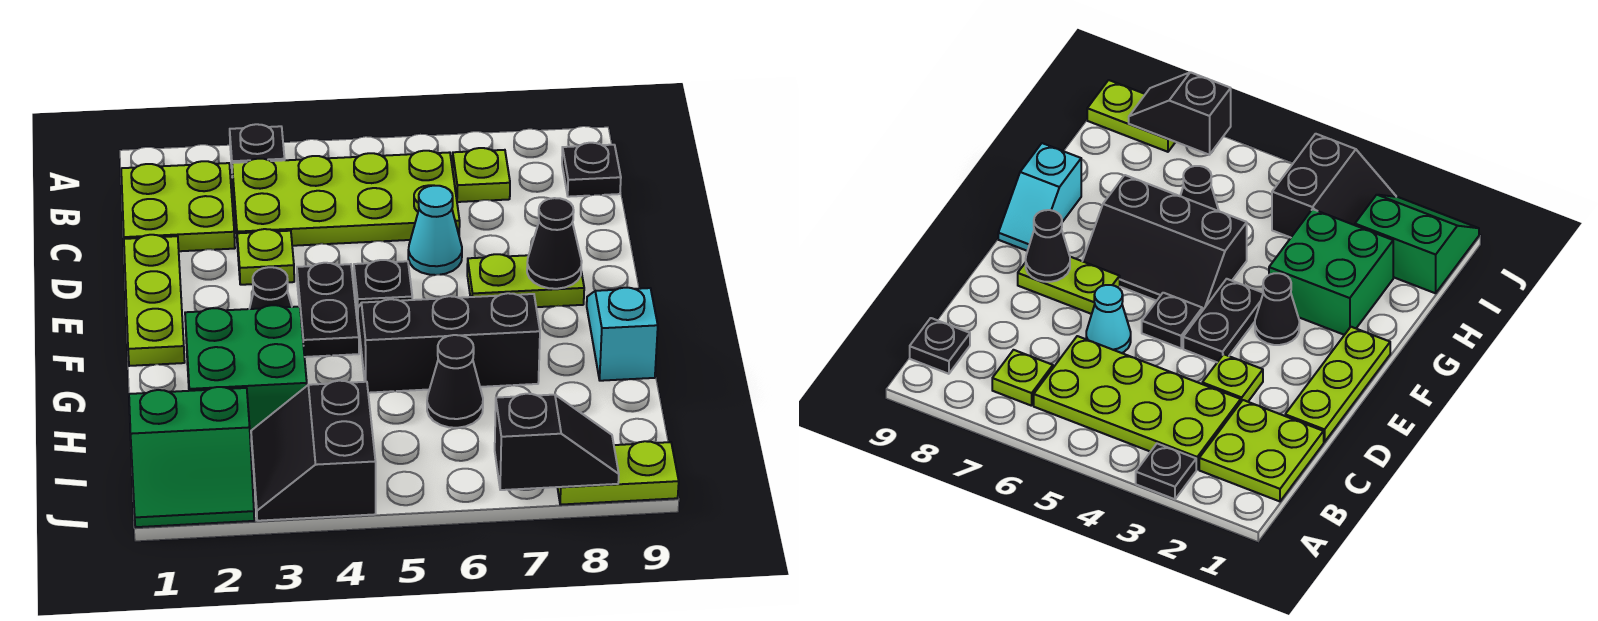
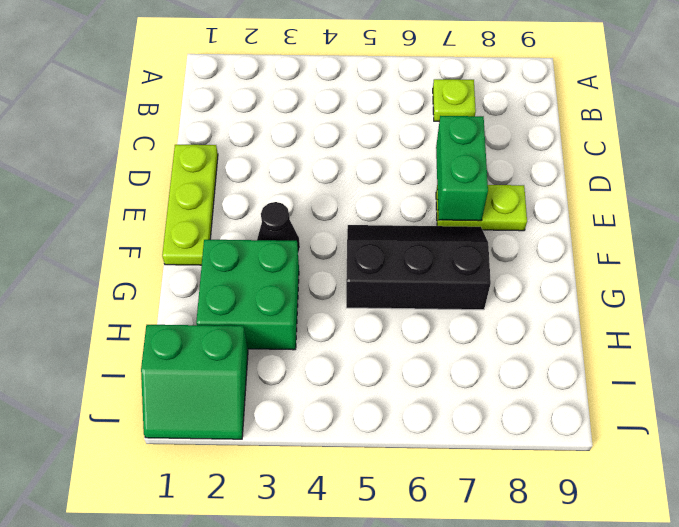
green 1x2 brick [436,116,488,221] -> none
none -> black 1x1 plate [230,124,285,177]
none -> lime 2x2 plate [121,161,235,251]
none -> lime 2x4 plate [232,151,460,247]

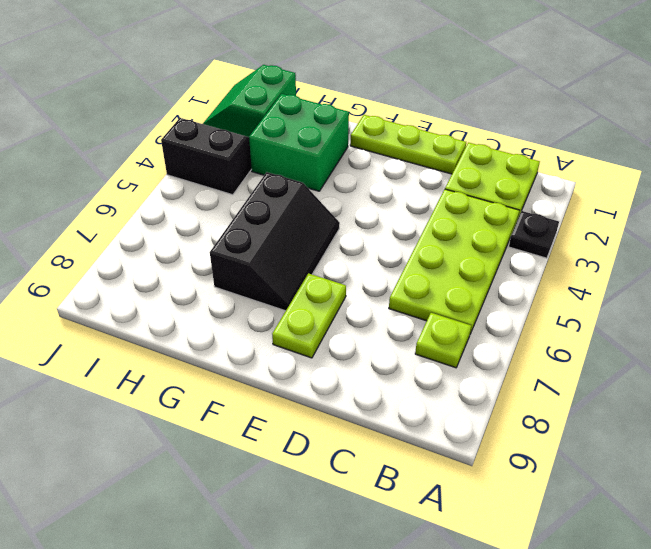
none -> black 1x1 plate [562,143,621,197]
none -> lime 1x1 plate [237,229,294,285]
none -> cyan 1x1 cone [408,186,462,275]

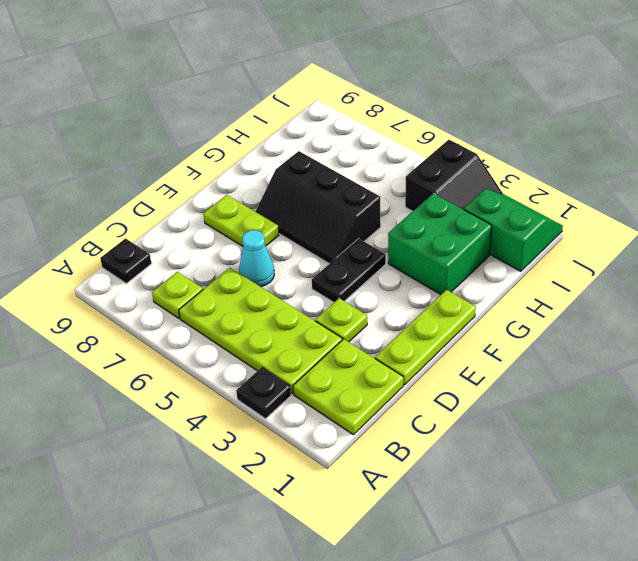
none -> black 1x1 plate [354,260,412,313]
none -> black 1x1 cone [250,267,292,309]
none -> cyan 1x2 slope [587,288,658,381]

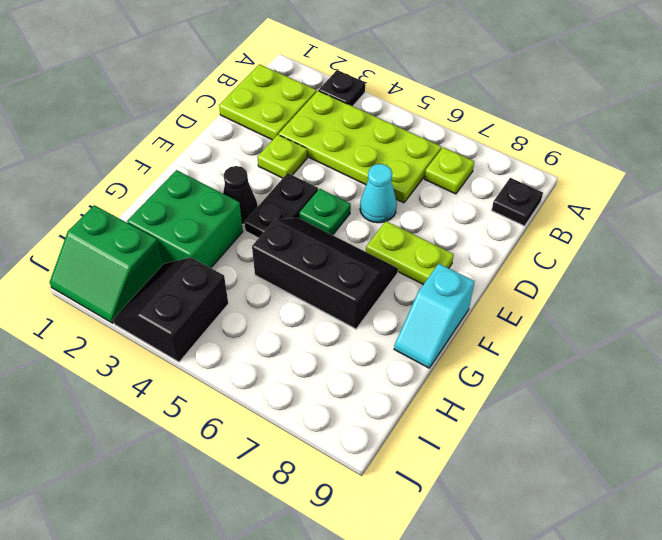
green 1x1 plate [299,189,351,235] -> black 1x1 plate [354,260,412,313]
cyan 1x2 slope [394,264,474,368] -> cyan 1x2 slope turned to [587,288,658,381]
none -> lime 1x3 plate [124,235,185,366]
none -> black 1x1 cone [427,335,483,428]
none -> lime 1x2 plate [557,441,679,505]

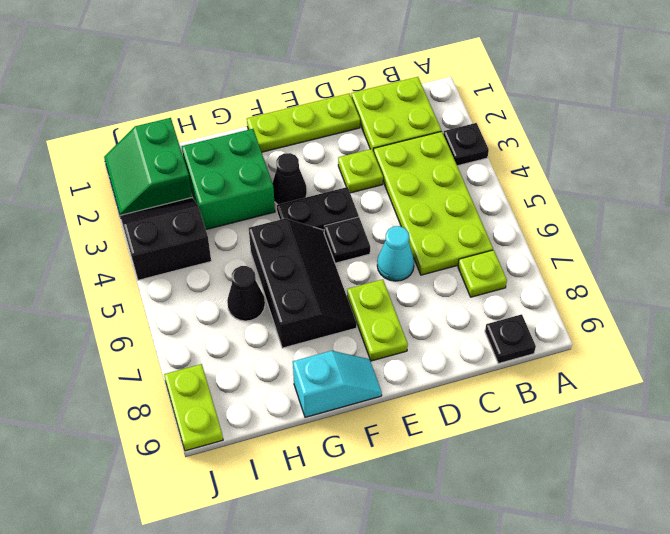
none -> black 1x1 cone [527,198,582,289]
none -> black 1x2 slope [495,394,619,490]

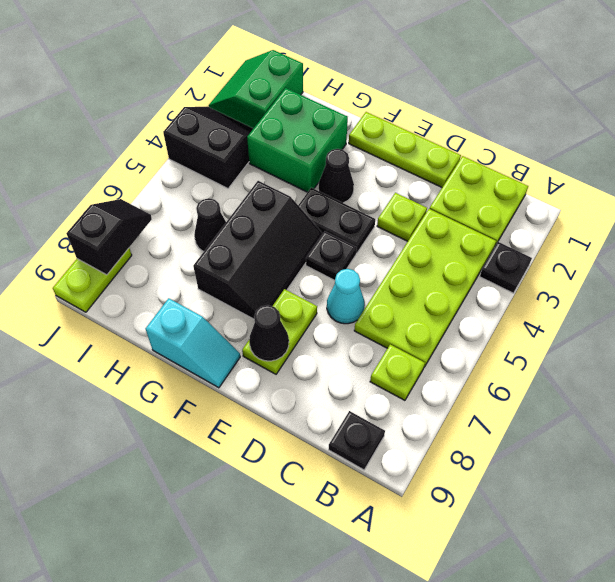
black 1x2 slope [66,199,152,275] -> black 1x2 slope turned to [495,394,619,490]

